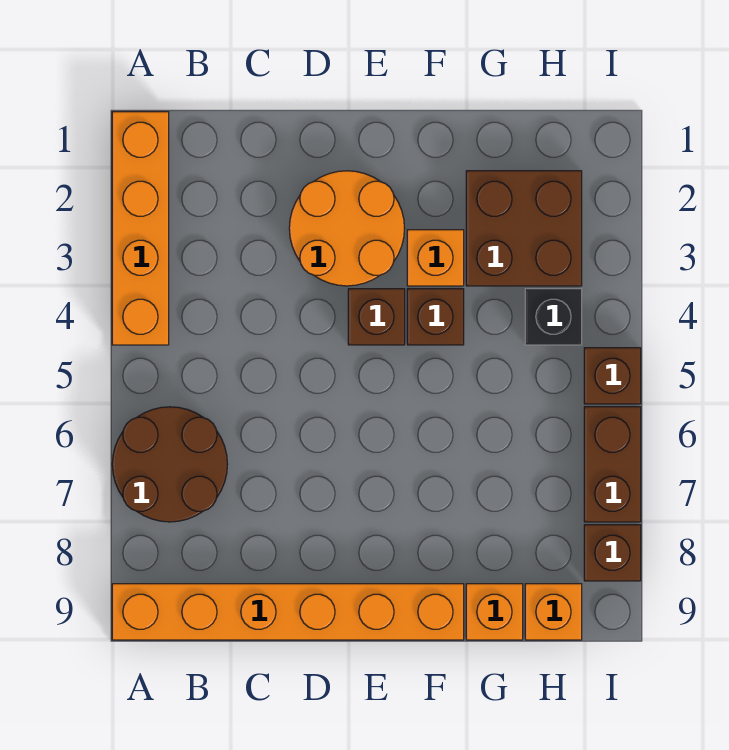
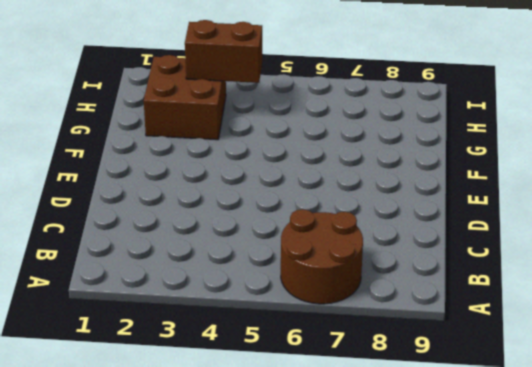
brown 1x2 brick [185,20,262,83] -> brown 1x2 brick moved to [584,407,641,522]
none -> orange 1x4 brick [112,112,169,345]
none -> orange 1x6 brick [112,584,464,640]
none -> orange 2x2 round brick [289,171,405,286]

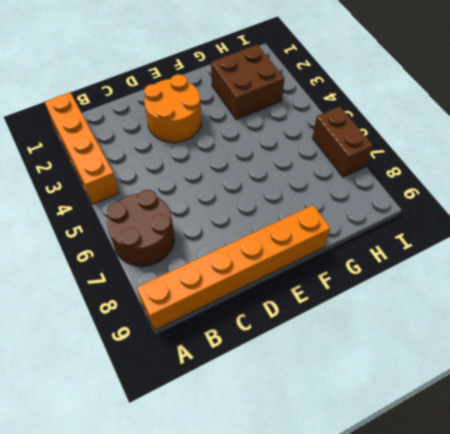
none -> brown 1x1 brick [348,289,405,345]
none -> orange 1x1 brick [407,230,464,286]
none -> brown 1x1 brick [407,289,464,345]

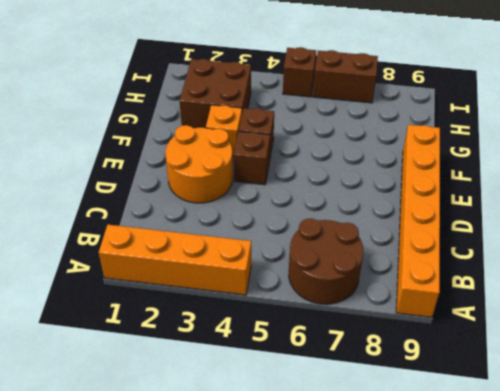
none -> orange 1x1 brick [466,584,523,640]
none -> black 1x1 brick [525,289,582,345]
none -> orange 1x1 brick [525,584,582,640]

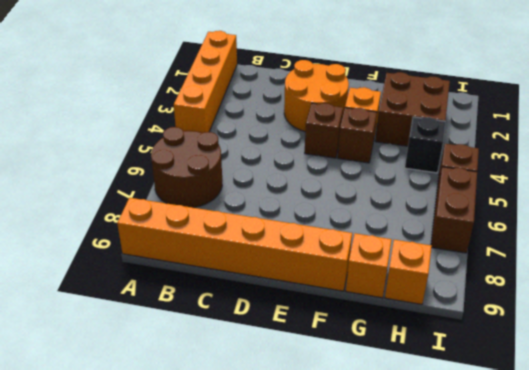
none -> brown 1x1 brick [584,525,641,581]

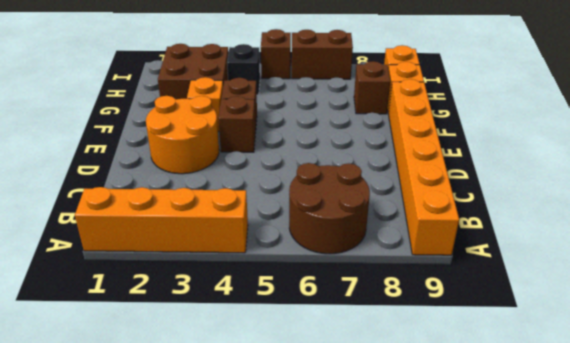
brown 1x1 brick [354,61,390,114] -> brown 1x1 brick moved to [584,525,641,581]

